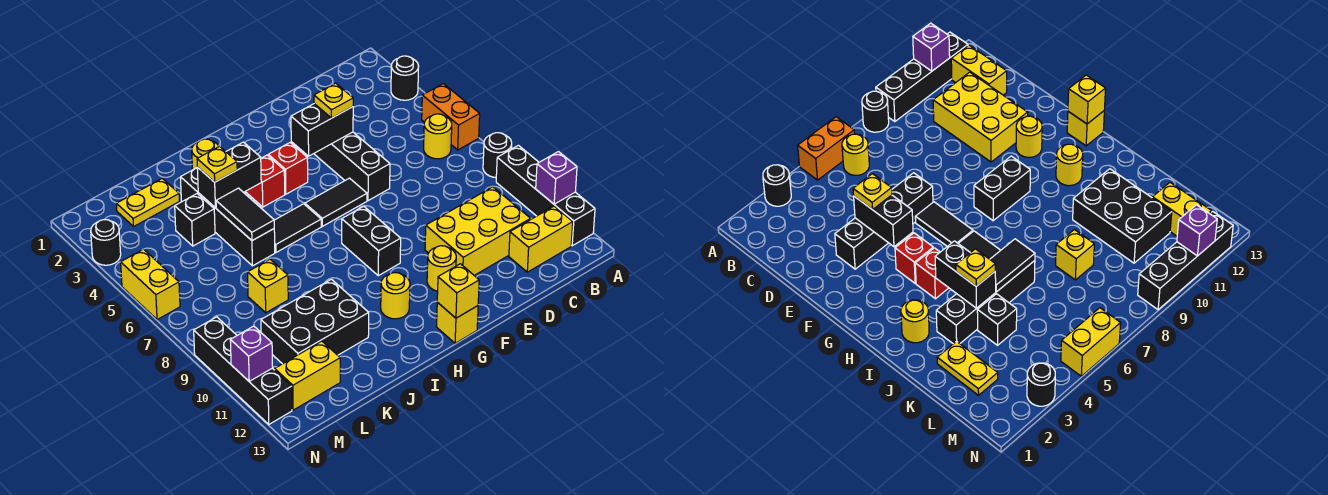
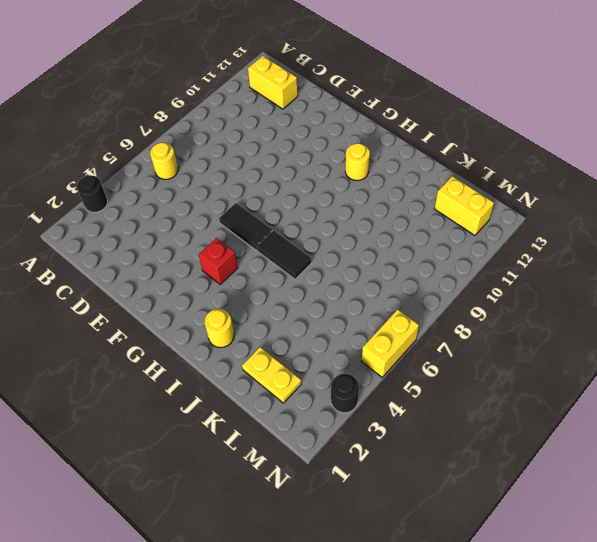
none -> orange 1x2 brick [422,84,480,150]
none -> black 1x1 round brick [483,133,512,177]
none -> black 1x4 brick [496,145,595,246]
none -> yellow 2x3 brick [425,187,531,276]

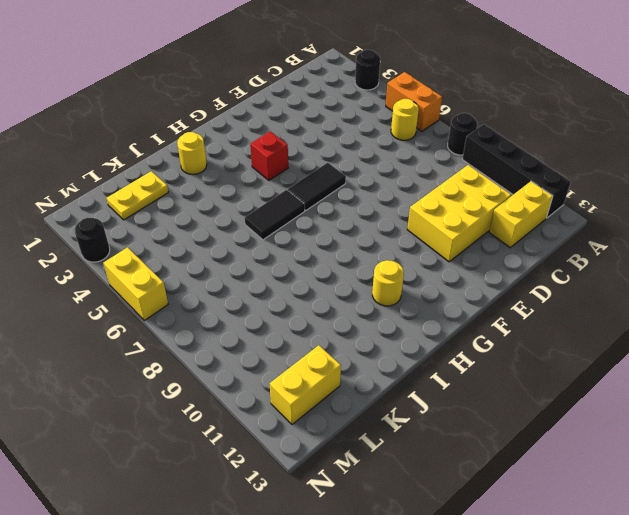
none -> black 1x4 brick [314,132,390,201]
none -> yellow 1x1 round brick [427,246,456,291]
none -> black 1x2 brick [342,206,401,276]
none -> yellow 1x1 brick [437,302,478,343]

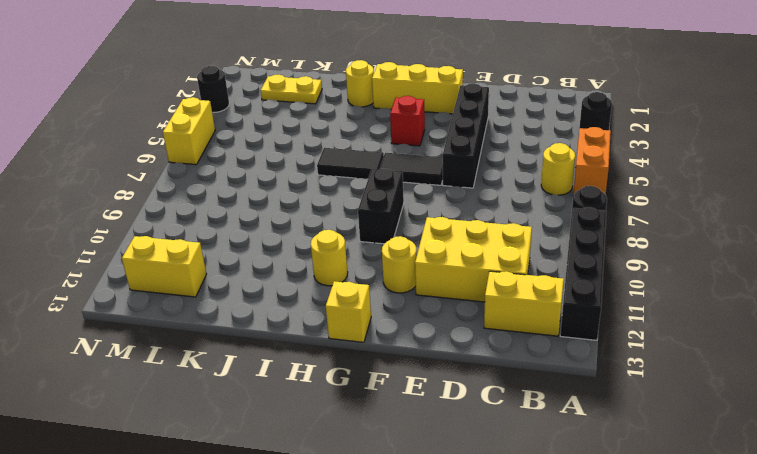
yellow 1x3 brick [372,62,463,114] -> none
none -> red 1x1 brick [246,155,285,207]
none -> black 1x4 brick [180,168,275,266]
none -> black 2x3 brick [261,279,369,364]
none -> black 1x1 brick [175,194,215,246]

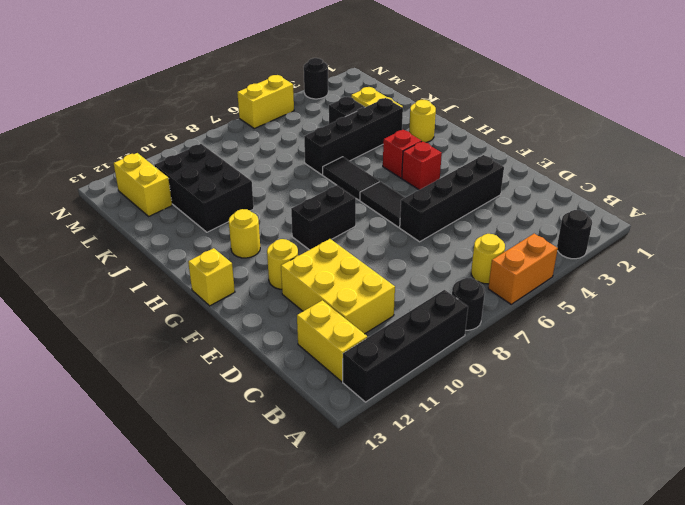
none -> yellow 1x1 brick [248,259,288,313]
none -> black 1x4 brick [194,317,292,424]
none -> purple 1x1 brick [536,152,577,204]
none -> black 1x2 brick [291,104,353,156]

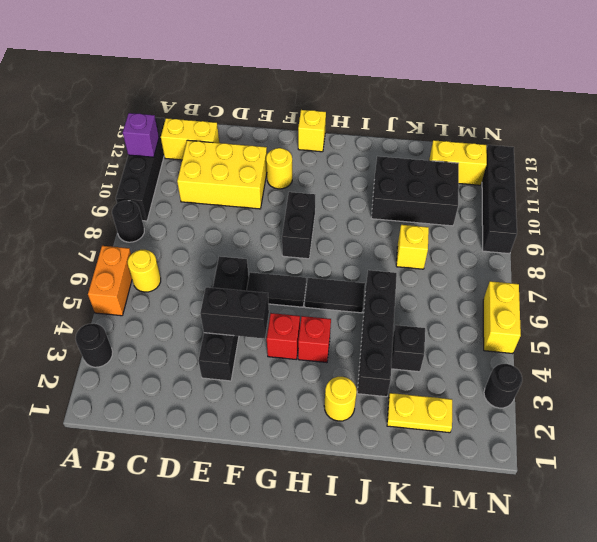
none -> yellow 1x1 round brick [381,273,410,319]
none -> yellow 1x1 brick [437,264,479,318]
none -> black 1x2 brick [197,142,261,208]
none -> black 1x2 tile [216,188,274,241]

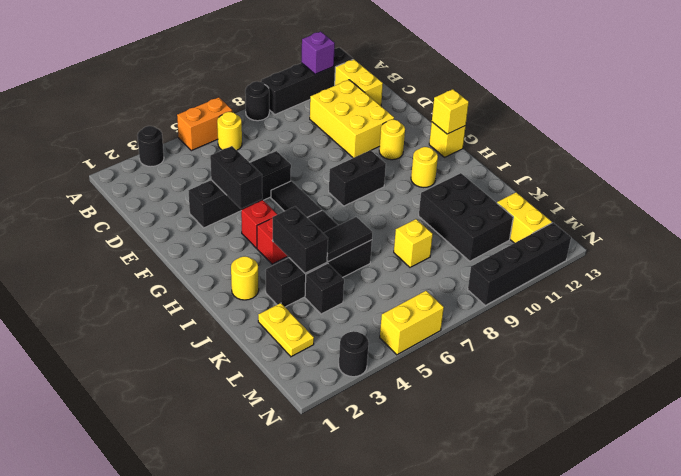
none -> purple 1x1 brick [230,326,273,381]
none -> yellow 1x1 plate [314,83,353,118]
none -> yellow 1x1 plate [197,146,237,182]

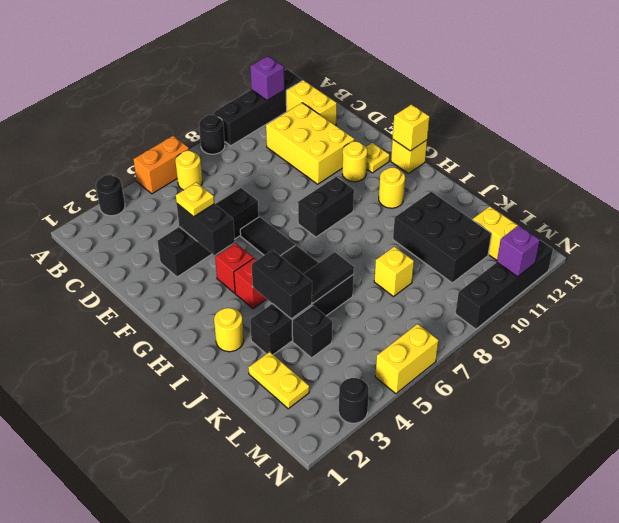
yellow 1x1 plate [366,143,390,173] -> yellow 1x1 plate moved to [197,146,237,182]

